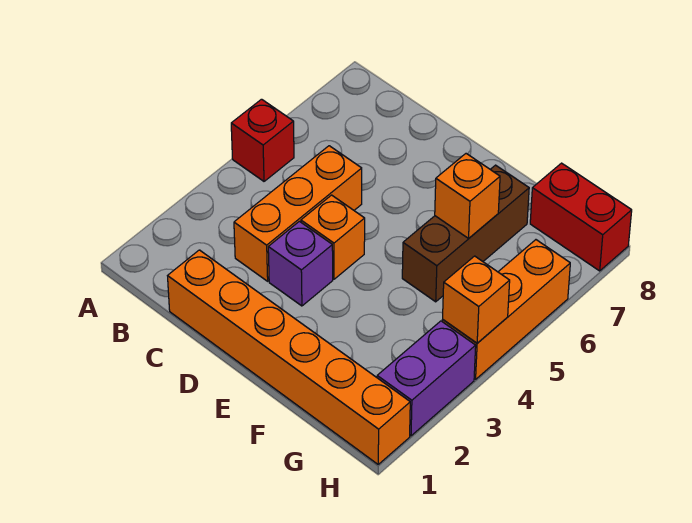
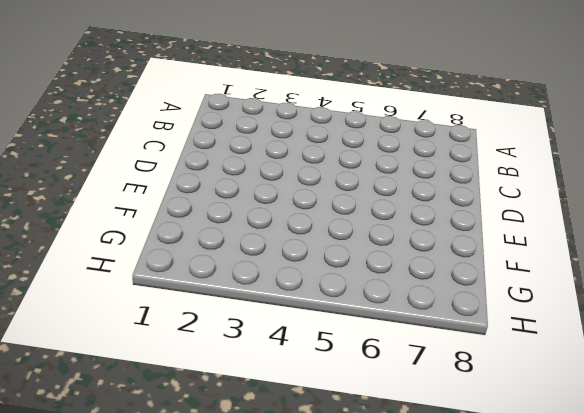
none -> red 1x1 brick [231,99,294,181]
none -> orange 1x6 brick [168,250,410,464]

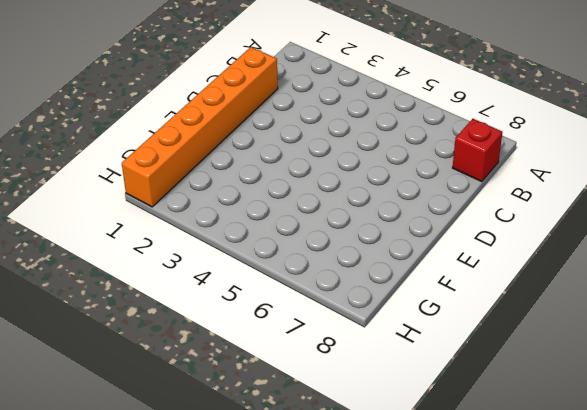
red 1x1 brick [453,119,502,182] -> red 1x1 brick moved to [231,99,294,181]
none -> orange 1x3 brick [234,146,362,281]
none -> purple 1x1 brick [268,221,333,306]

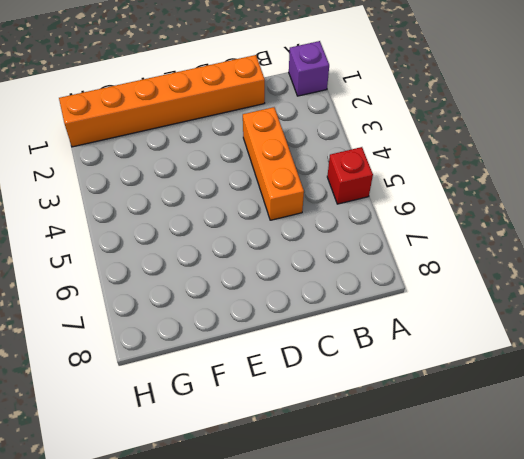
purple 1x1 brick [289,41,329,96] -> purple 1x1 brick moved to [268,221,333,306]
none -> orange 1x1 brick [301,195,365,279]
none -> brown 1x3 brick [402,165,529,302]

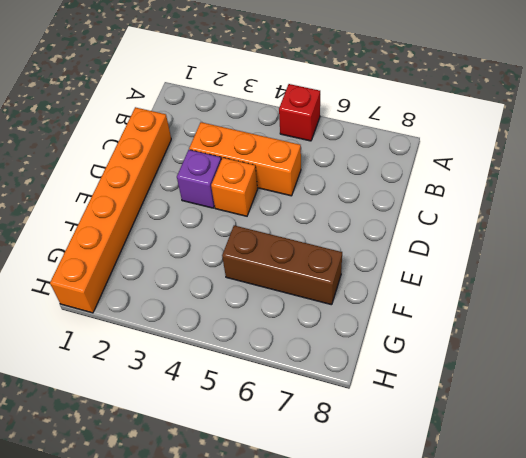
none -> red 1x2 brick [530,163,632,271]
none -> purple 1x2 brick [377,321,476,436]

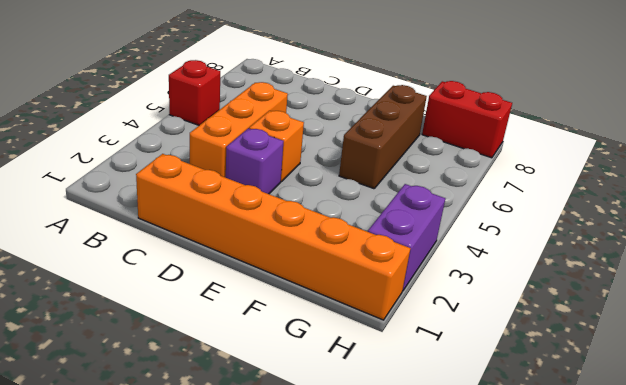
none -> orange 1x3 brick [442,240,570,379]
none -> orange 1x1 brick [435,154,500,238]

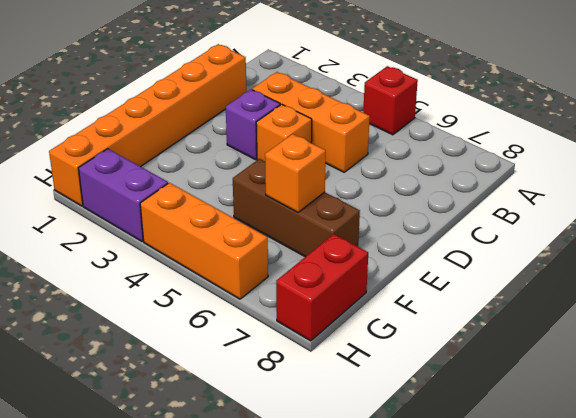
none -> orange 1x1 brick [443,256,510,343]

